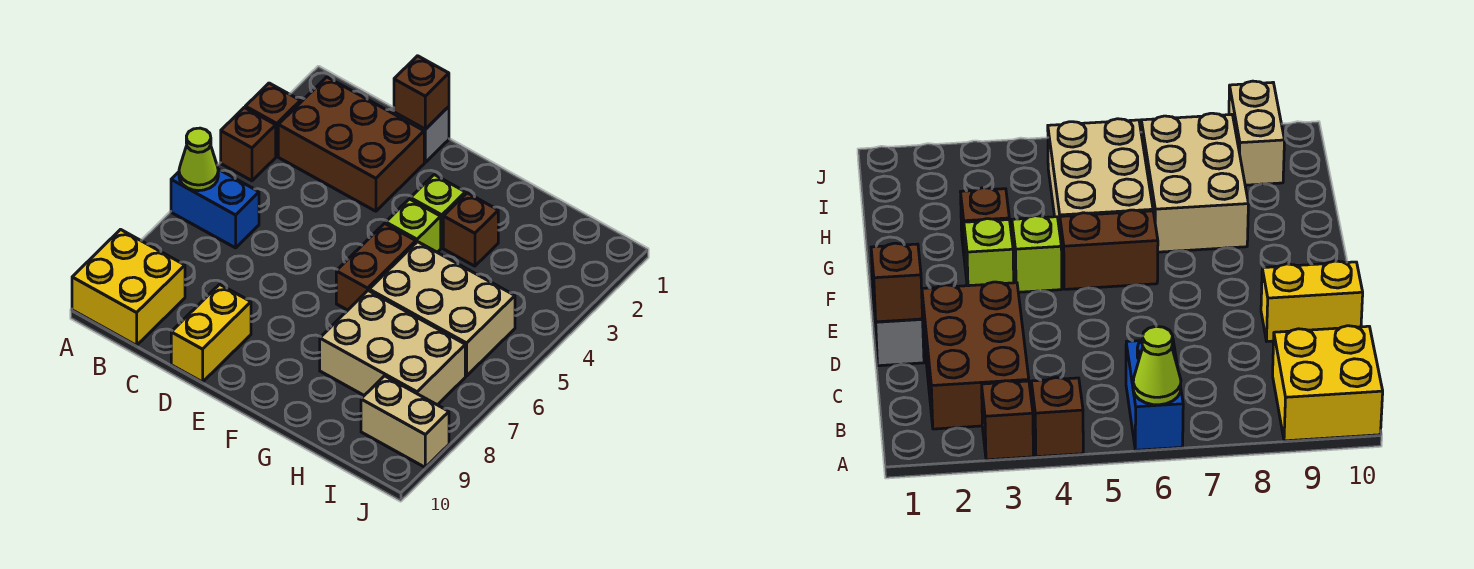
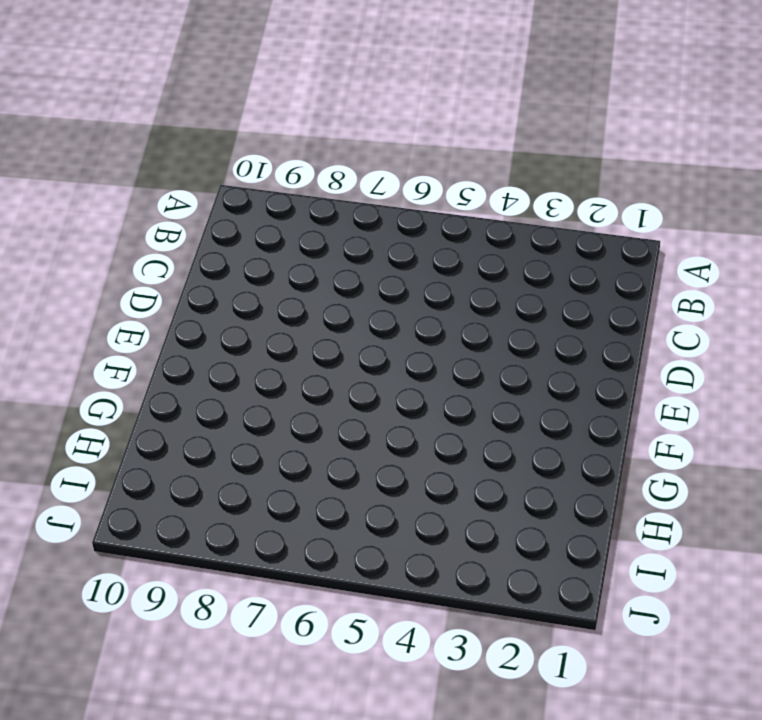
none -> brown 1x1 brick [245,83,300,156]
none -> brown 1x1 brick [221,107,276,181]
none -> blue 1x2 brick [171,169,259,248]

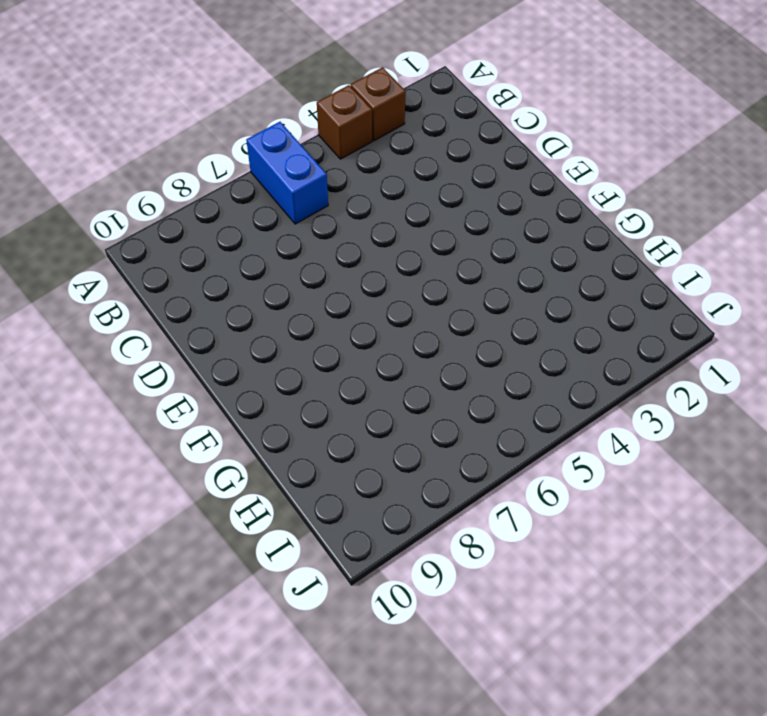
none -> yellow 2x2 brick [72,230,185,345]
none -> brown 2x3 brick [278,77,424,211]
none -> grey 1x1 brick [394,107,449,162]

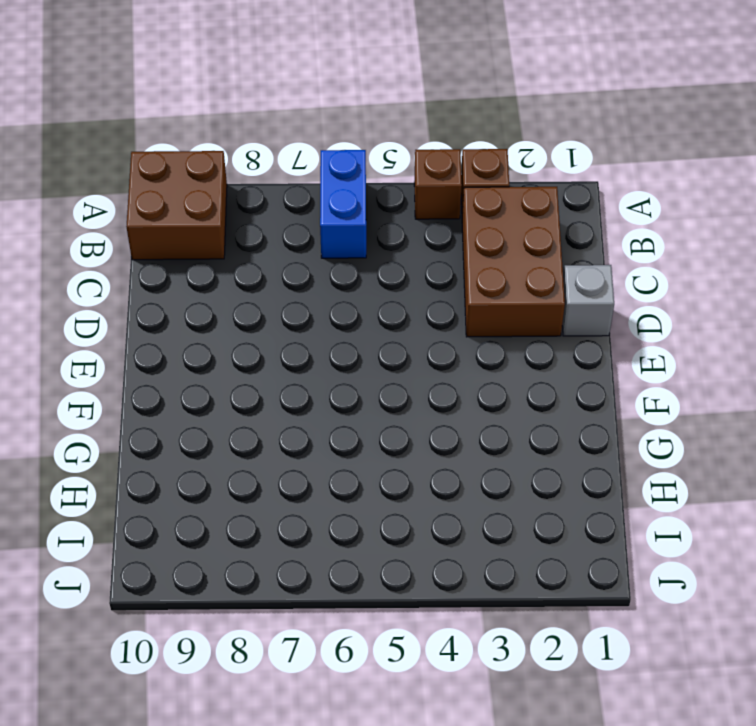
brown 2x2 brick [126,151,227,260] -> yellow 2x2 brick [72,230,185,345]
none -> yellow 1x2 brick [171,284,251,382]
none -> lime 1x1 brick [410,175,465,248]
none -> lime 1x1 brick [386,199,441,252]

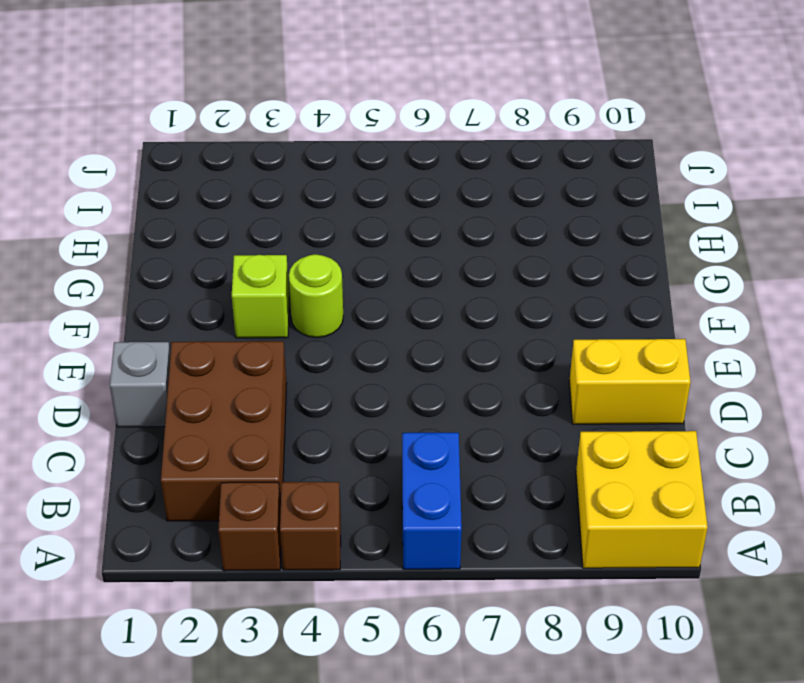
lime 1x1 round brick [289,254,343,338] -> lime 1x1 brick [386,199,441,252]
none -> brown 1x2 brick [336,223,416,310]
none -> brown 1x1 brick [443,193,498,266]
none -> tan 2x3 brick [369,242,515,376]

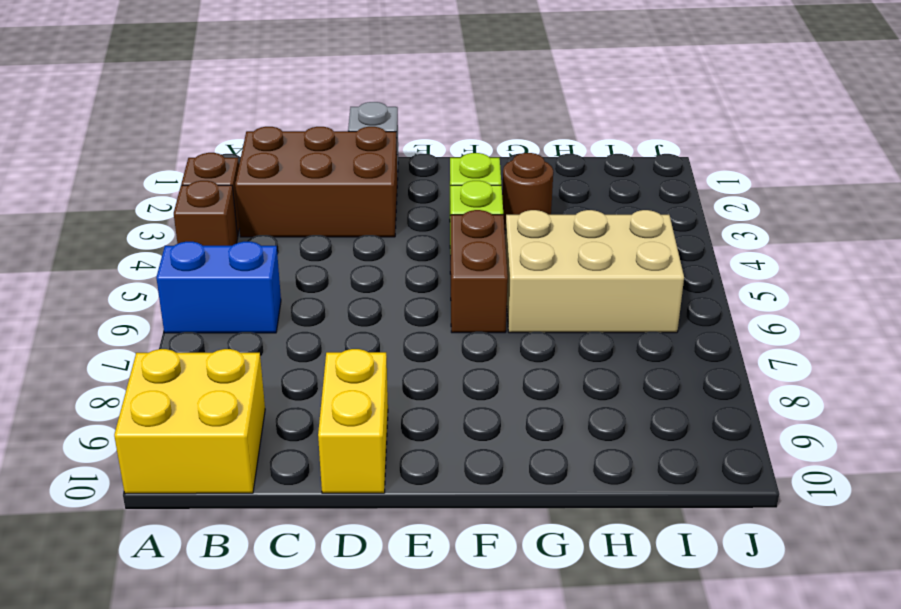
brown 1x1 round brick [502,153,553,230] -> brown 1x1 brick [443,193,498,266]
none -> tan 2x3 brick [320,291,465,405]
none -> tan 1x2 brick [361,376,449,467]
none -> lime 1x1 cone [179,128,218,191]

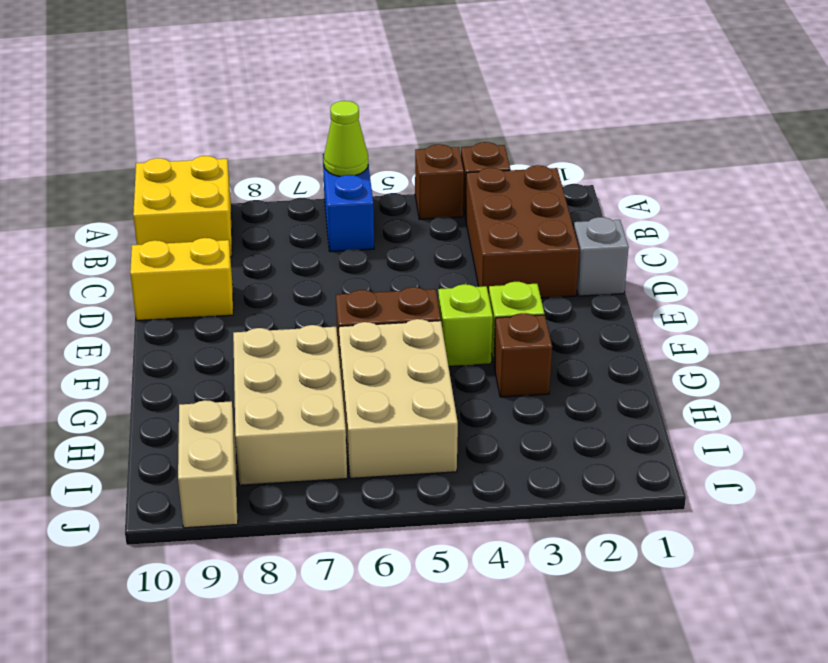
none -> brown 1x1 brick [394,56,449,129]

